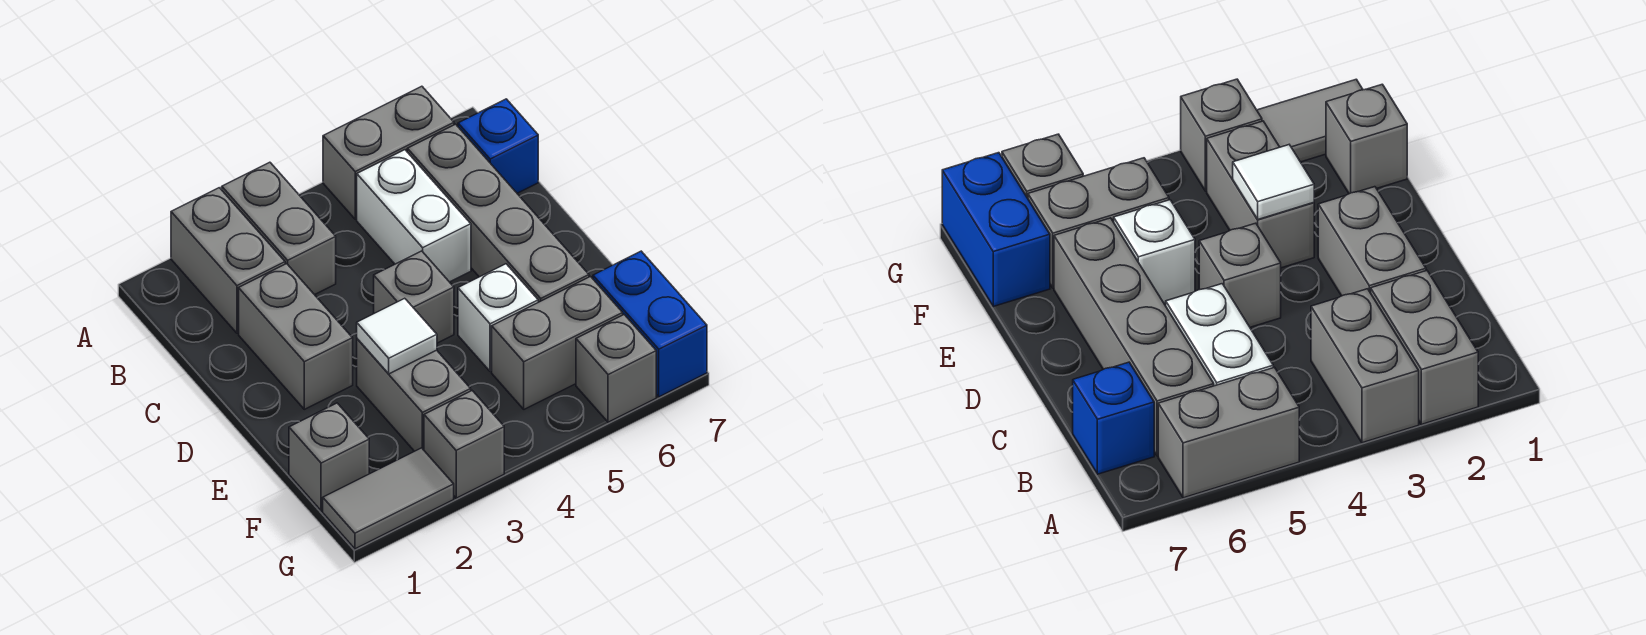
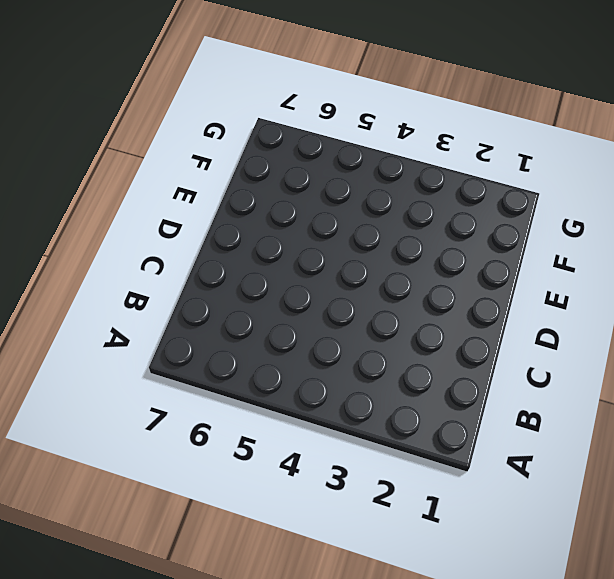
none -> grey 1x2 brick [171,188,285,333]
none -> grey 1x2 brick [222,162,336,295]
none -> grey 1x2 brick [323,86,454,219]

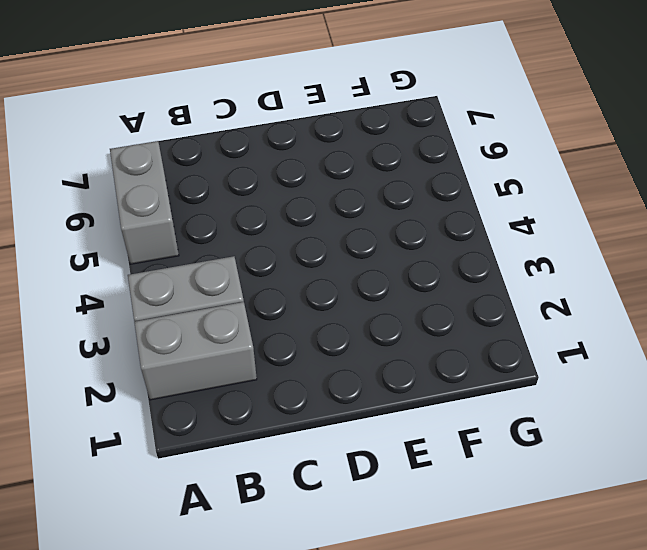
none -> white 1x2 brick [357,150,471,282]
none -> grey 1x4 brick [407,124,589,302]
none -> blue 1x1 brick [458,99,538,193]

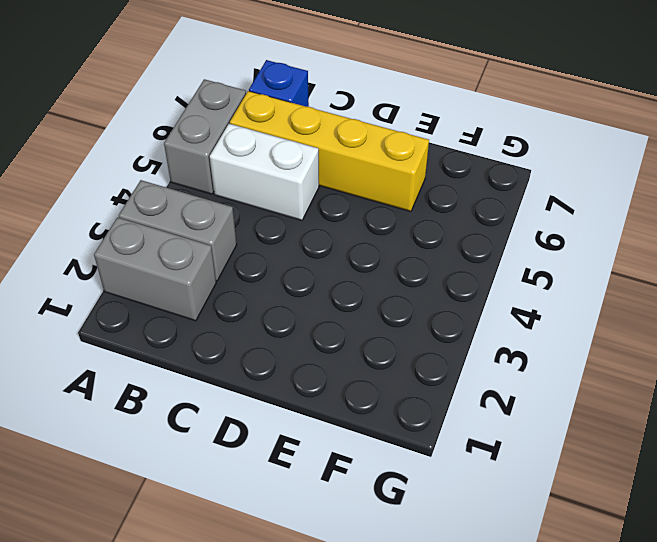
yellow 1x4 brick [230,91,429,212] -> grey 1x4 brick [407,124,589,302]
none -> grey 1x2 brick [239,264,353,409]
none -> grey 1x1 brick [374,251,454,343]
none -> grey 1x2 brick [357,339,471,451]

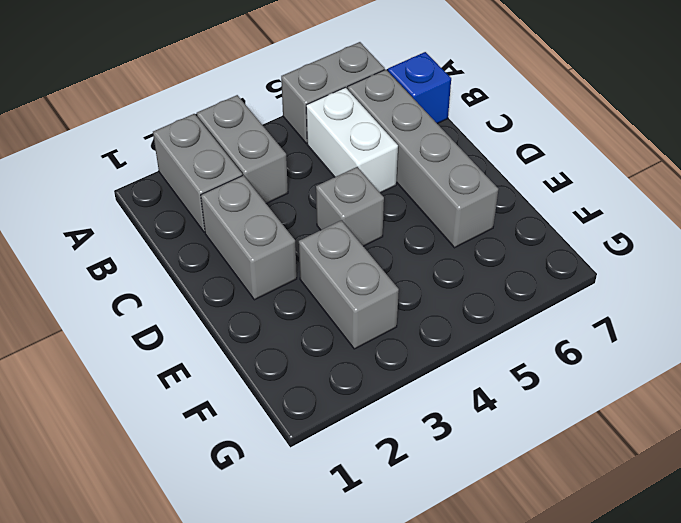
none -> white 1x1 brick [458,264,538,371]
none -> grey 1x1 brick [289,403,369,511]
none -> grey 1x2 brick [492,277,623,409]

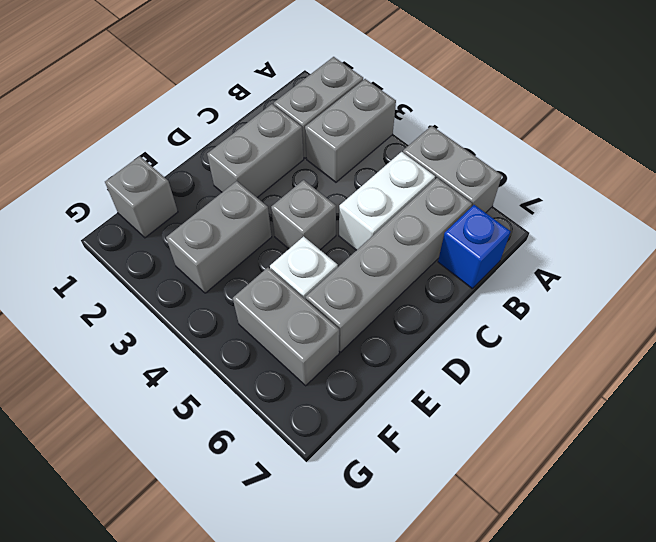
none -> blue 1x2 brick [593,251,707,397]
none -> grey 1x2 tile [323,448,454,549]
none -> grey 1x1 brick [424,391,504,498]

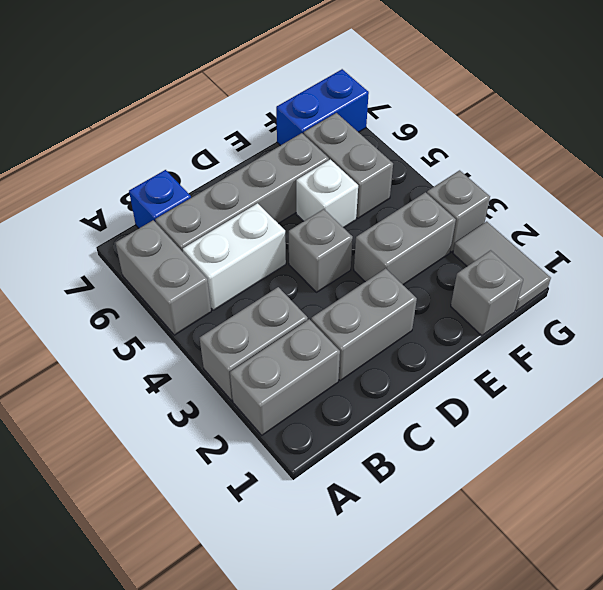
none -> grey 1x1 brick [576,315,656,422]
none -> white 1x1 tile [357,298,437,374]

